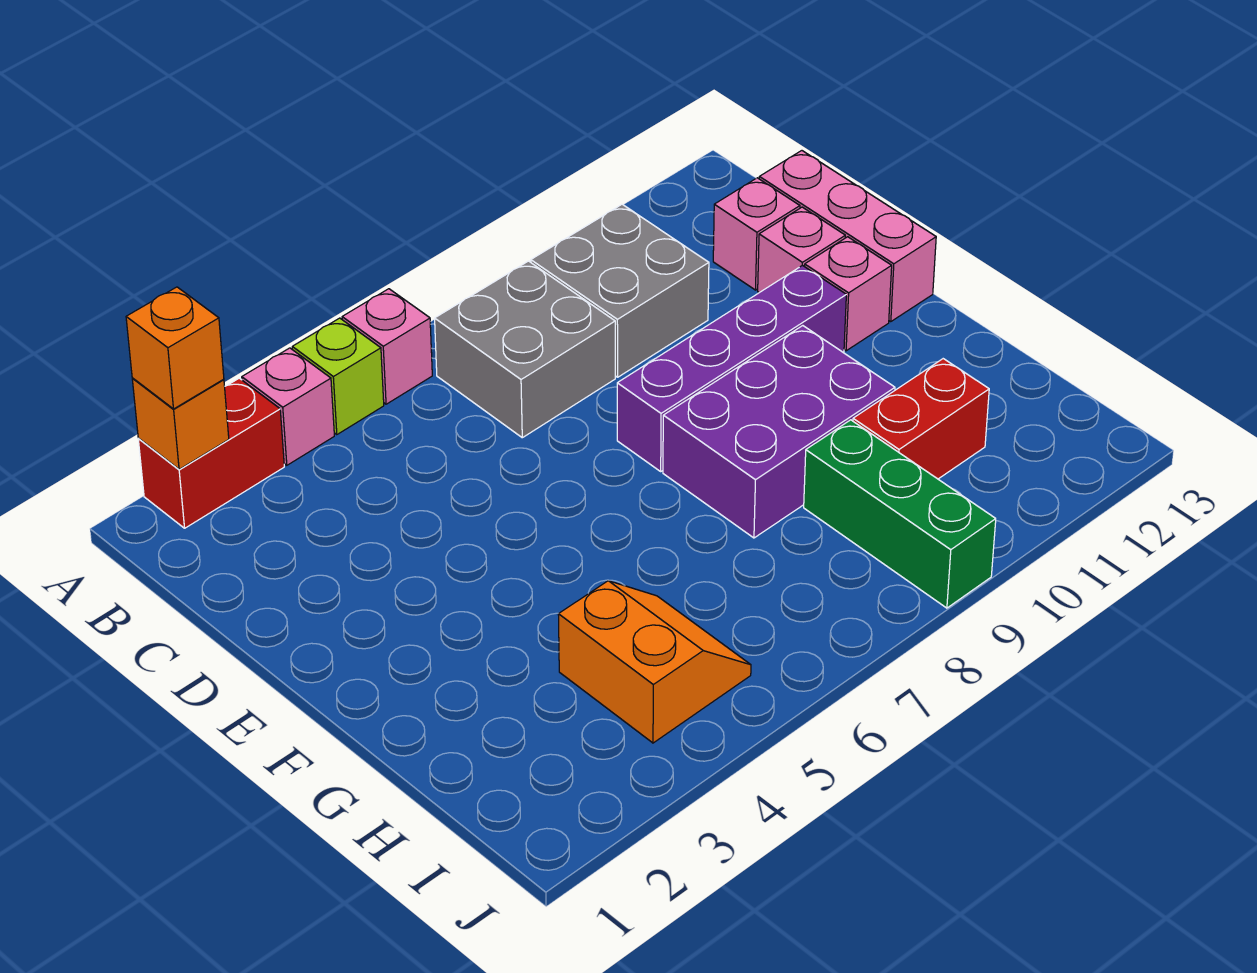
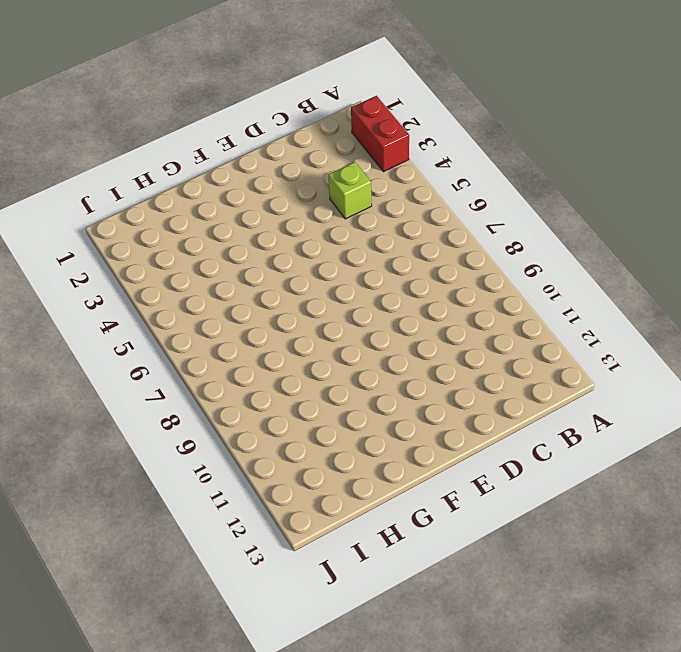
lime 1x1 brick [328,162,372,219] -> lime 1x1 brick moved to [292,318,384,435]
none -> pink 1x1 brick [242,348,334,465]
none -> pink 1x1 brick [342,289,432,404]
none -> grey 2x2 brick [435,261,615,438]

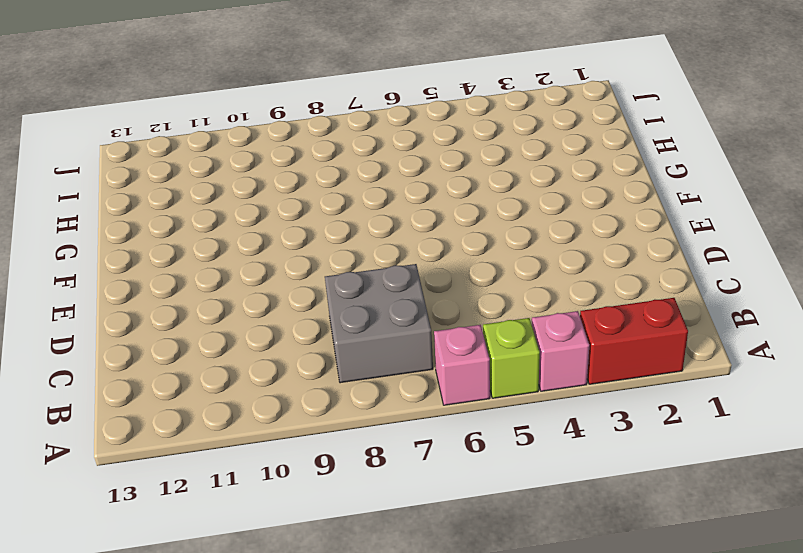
none -> grey 2x2 brick [531,204,709,377]
none -> pink 1x1 brick [713,178,800,290]
none -> pink 1x3 brick [759,151,936,322]

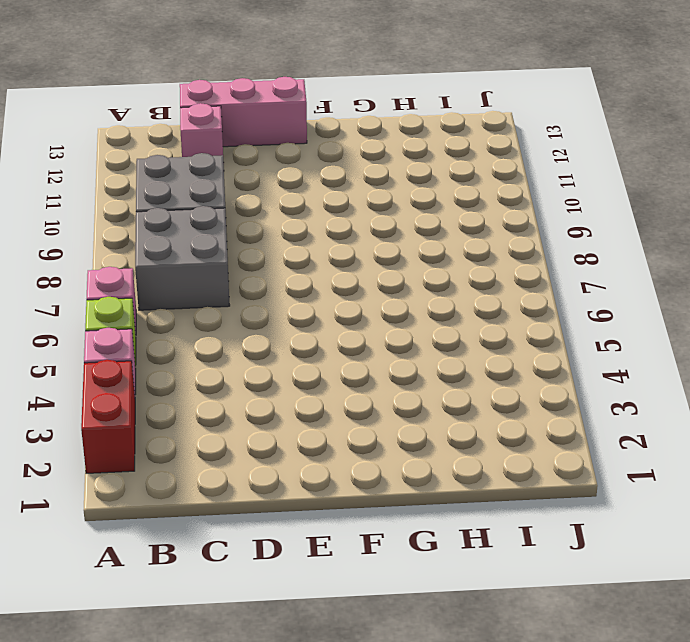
none -> pink 1x1 brick [758,207,845,293]
none -> purple 1x4 brick [617,265,846,471]
none -> pink 1x1 brick [805,237,892,351]

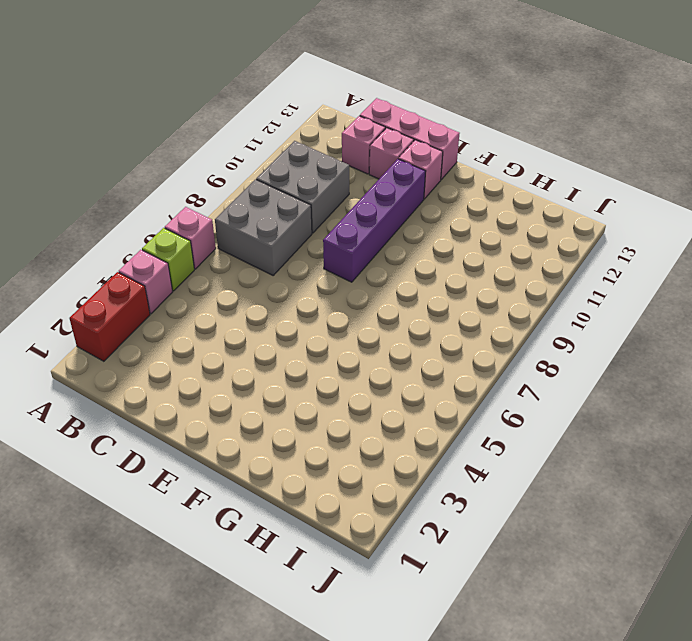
none -> purple 2x3 brick [663,326,895,538]
none -> orange 2x2 slope [558,581,751,743]
none -> green 1x3 brick [804,420,996,608]

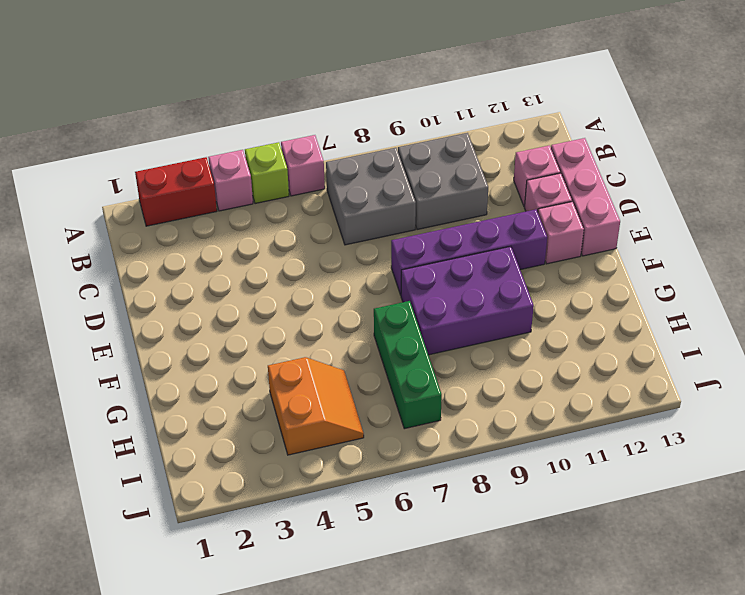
green 1x3 brick [374,301,442,429] -> green 1x3 brick moved to [804,420,996,608]
none -> red 1x2 brick [853,359,989,479]
none -> orange 1x1 brick [132,378,229,469]
none -> orange 1x1 brick [126,287,224,409]

